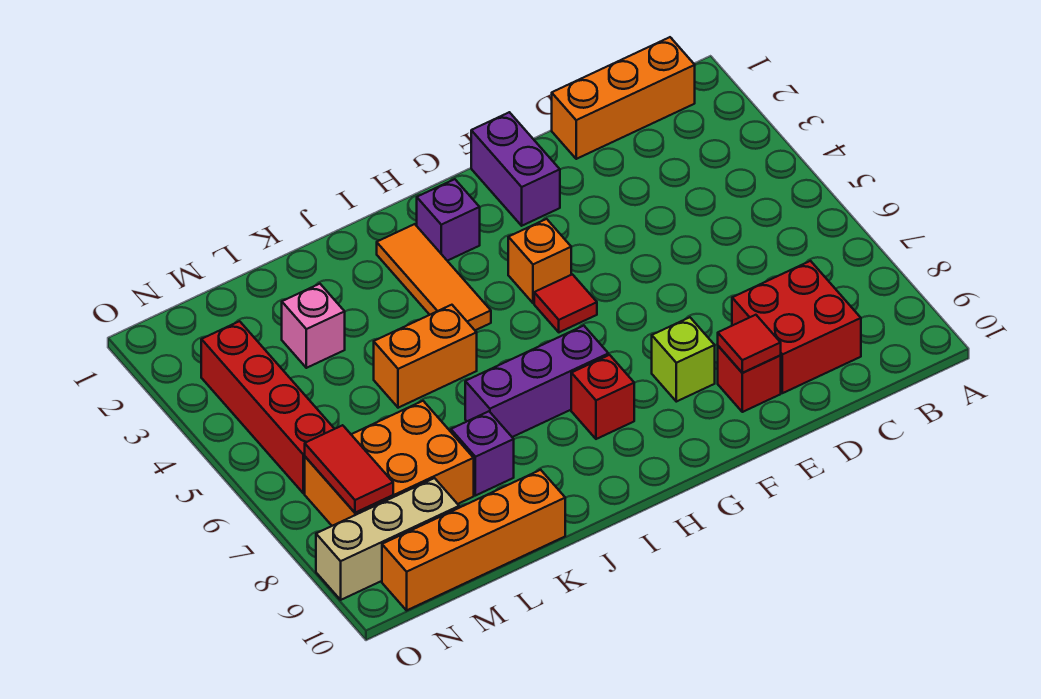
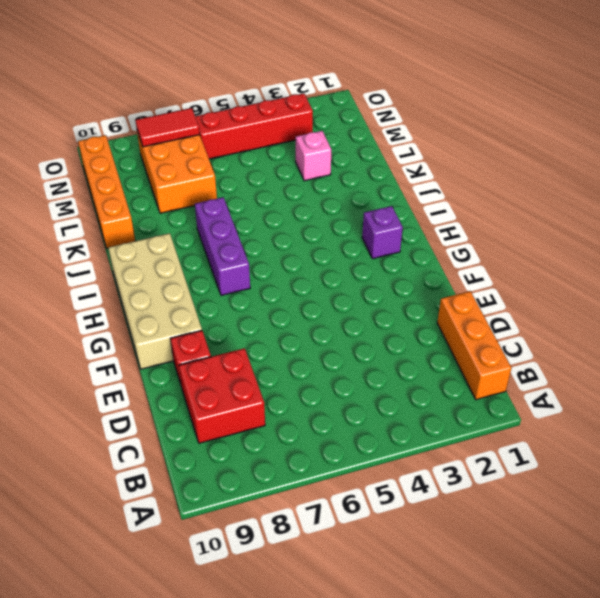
tan 2x4 brick [108,233,202,369] -> none
none -> purple 1x2 brick [471,112,560,226]
none -> lime 1x1 brick [652,317,715,402]
none -> orange 1x1 brick [508,219,571,303]

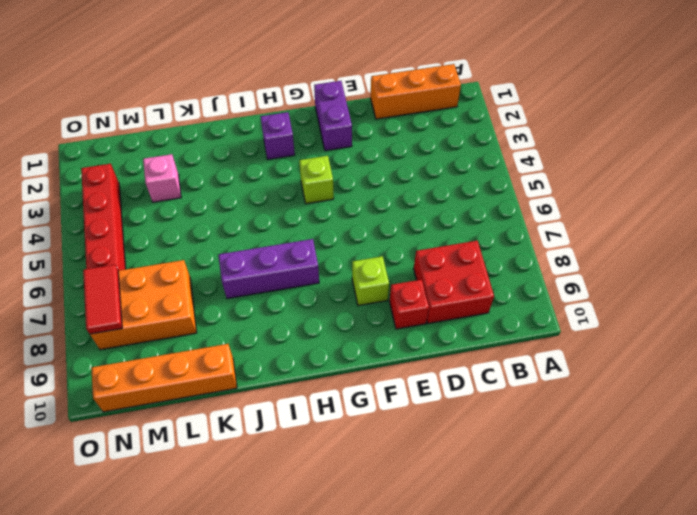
lime 1x1 brick [299,156,334,204] -> orange 1x1 brick [508,219,571,303]
none -> red 1x1 tile [534,274,597,332]
none -> red 1x1 brick [571,355,634,439]
none -> orange 1x3 tile [377,224,491,330]

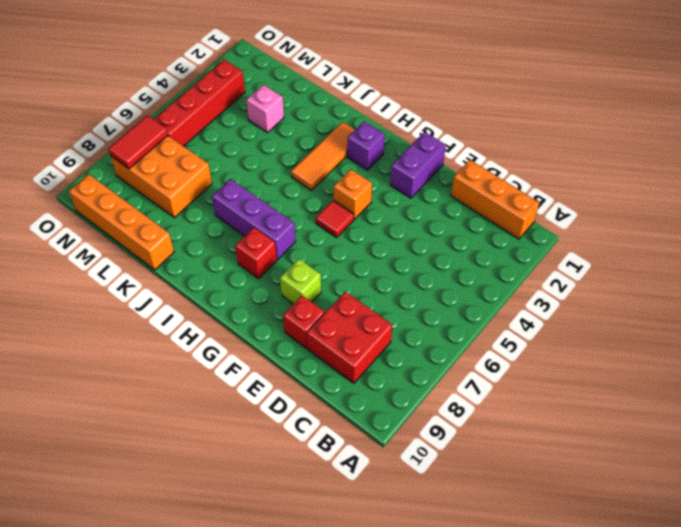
none -> orange 1x2 brick [374,305,477,408]
none -> purple 1x1 brick [451,411,514,496]
none -> tan 1x3 brick [316,478,459,600]

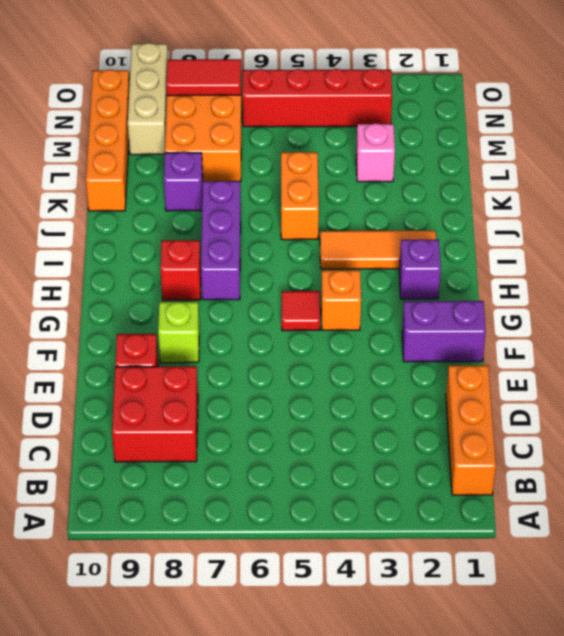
none -> red 1x1 tile [718,315,781,373]

